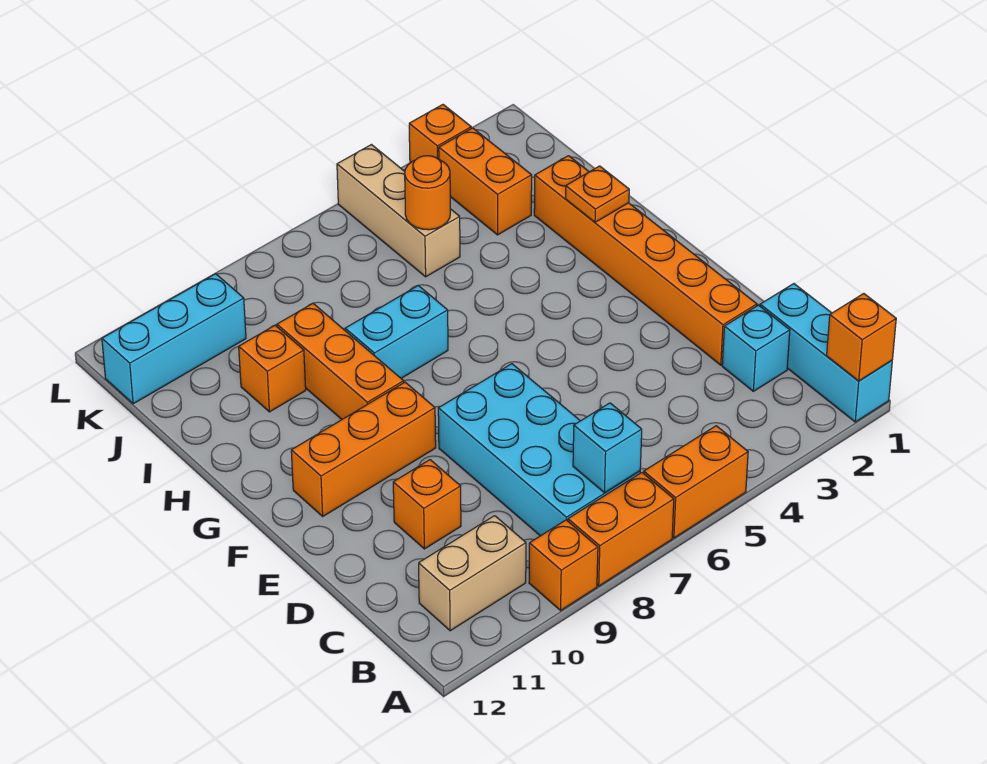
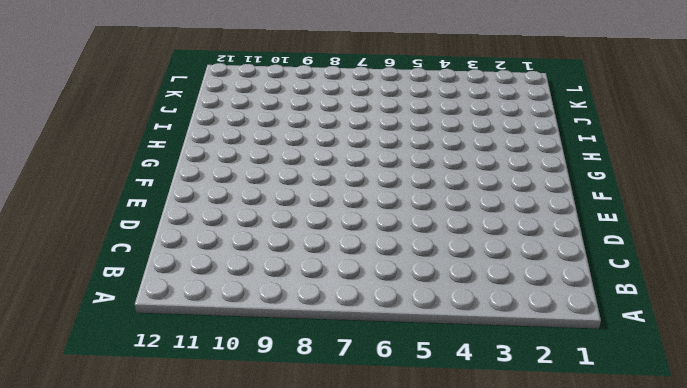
none -> cyan 1x3 brick [760,284,892,422]
none -> orange 1x2 brick [644,426,748,538]
none -> orange 1x2 brick [568,473,674,586]

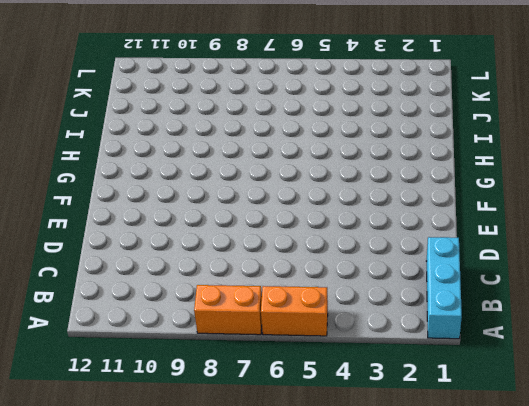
none -> orange 1x1 brick [529,520,598,610]
none -> cyan 2x4 brick [438,364,640,536]
none -> tan 1x2 brick [419,516,526,631]

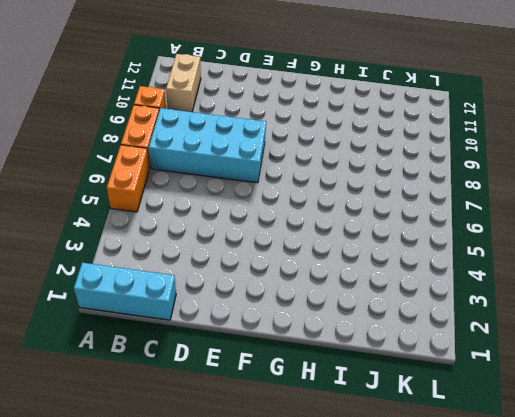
none -> cyan 1x1 brick [722,305,790,391]
none -> orange 1x6 brick [534,156,757,365]
none -> orange 1x1 brick [393,460,461,549]

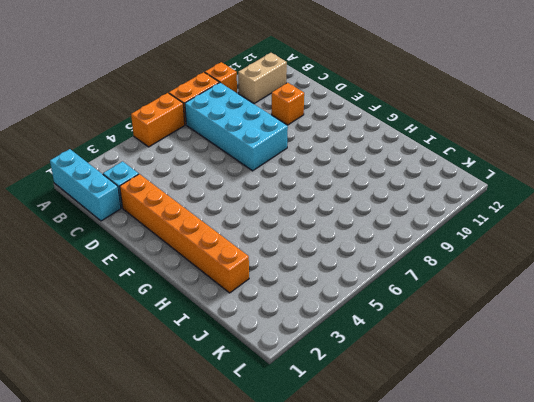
none -> orange 1x3 brick [291,382,436,516]
none -> orange 1x3 brick [277,303,404,419]
none -> cyan 1x2 brick [345,286,448,378]

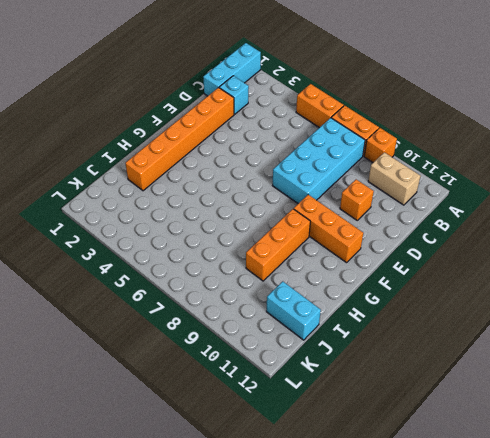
cyan 1x2 brick [266,281,321,340] -> cyan 1x2 brick moved to [345,286,448,378]
none -> orange 1x1 brick [239,325,306,412]
none -> orange 1x2 brick [439,128,532,235]
none -> tan 1x3 brick [337,145,460,277]

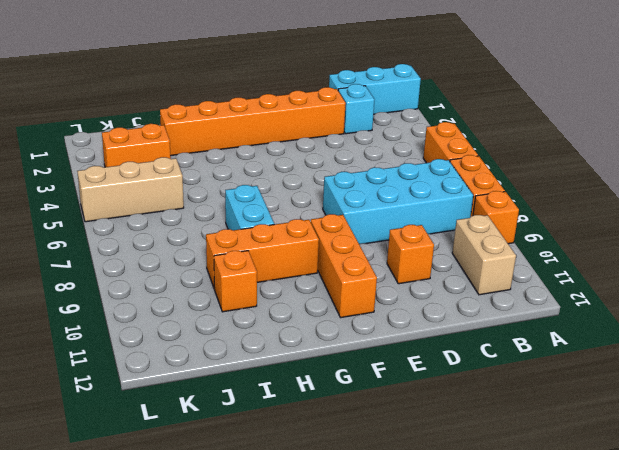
none -> cyan 1x3 brick [102,274,246,404]
none -> orange 1x1 brick [409,105,471,163]
none -> orange 1x1 brick [827,294,896,381]

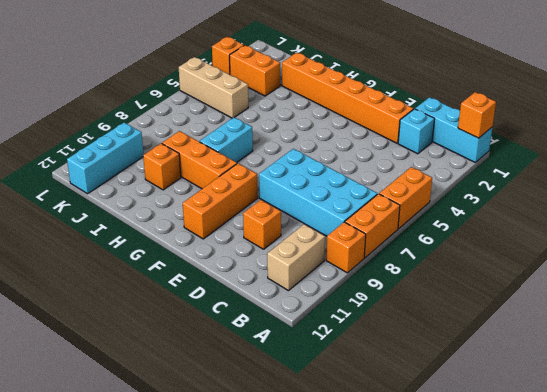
none -> cyan 1x1 brick [573,403,642,493]
none -> orange 1x1 plate [566,166,629,222]
none -> orange 1x1 round brick [405,156,450,230]

